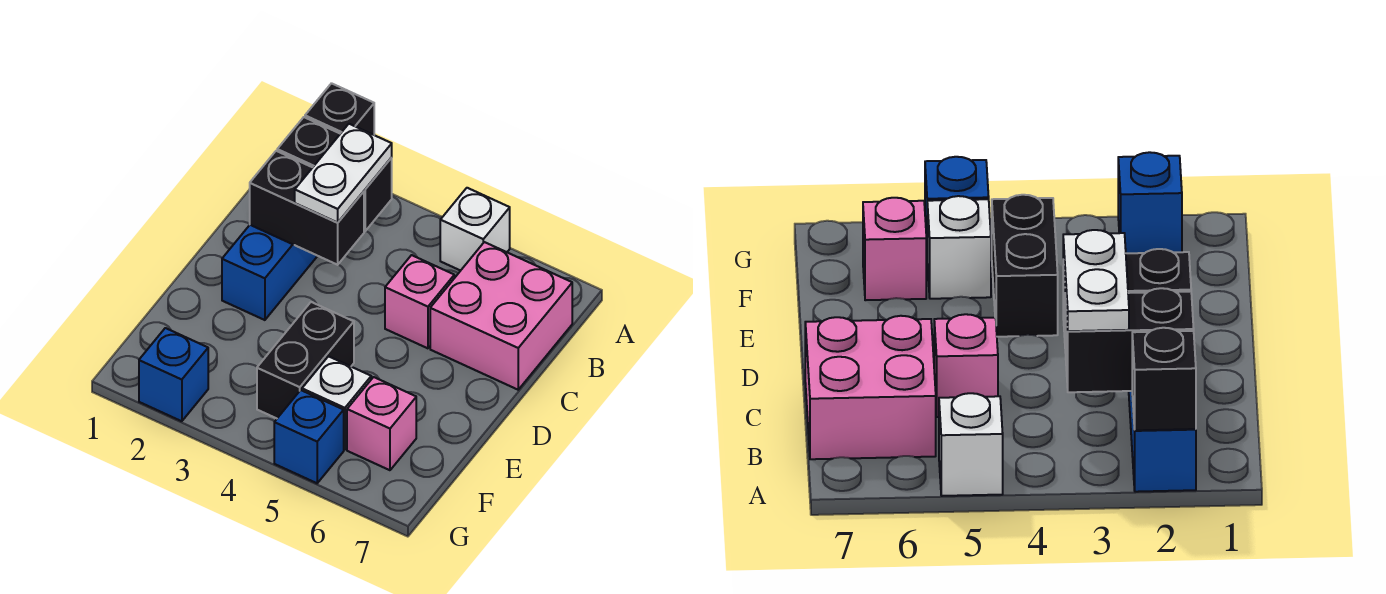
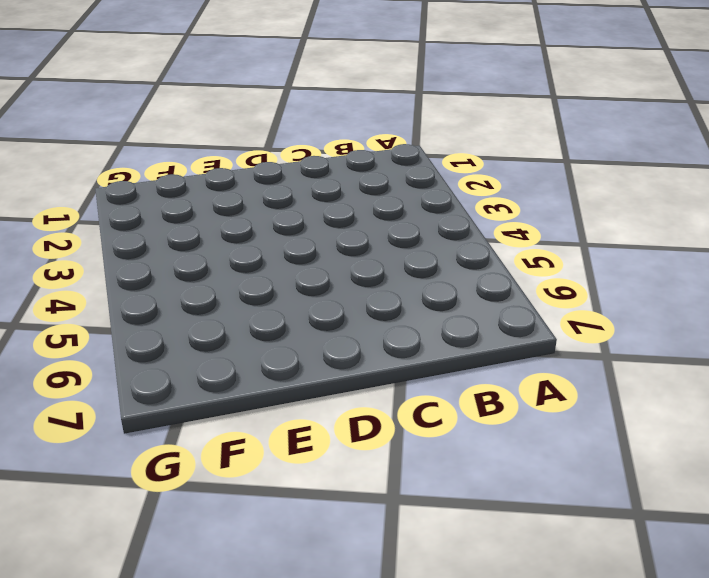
none -> blue 1x4 brick [222,225,317,320]
none -> white 1x1 brick [440,188,510,271]
none -> pink 2x2 brick [430,242,572,390]

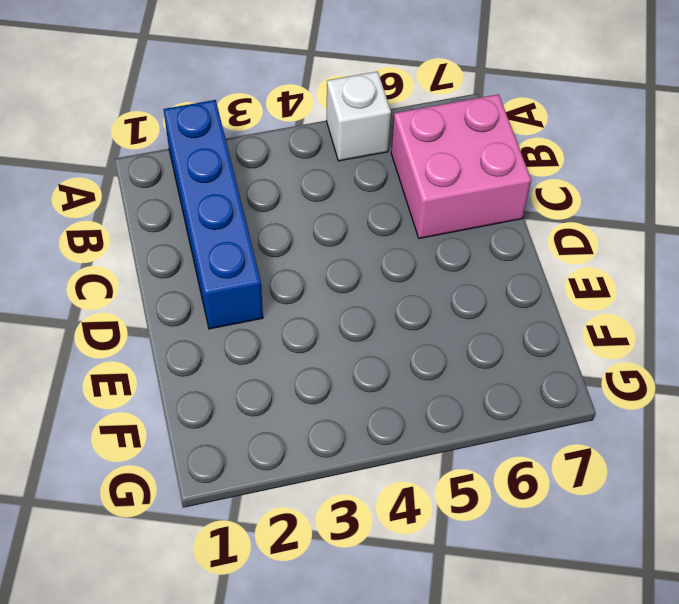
none -> pink 1x1 brick [385,255,454,348]
none -> black 1x2 brick [257,302,354,418]
none -> white 1x1 brick [302,356,371,450]

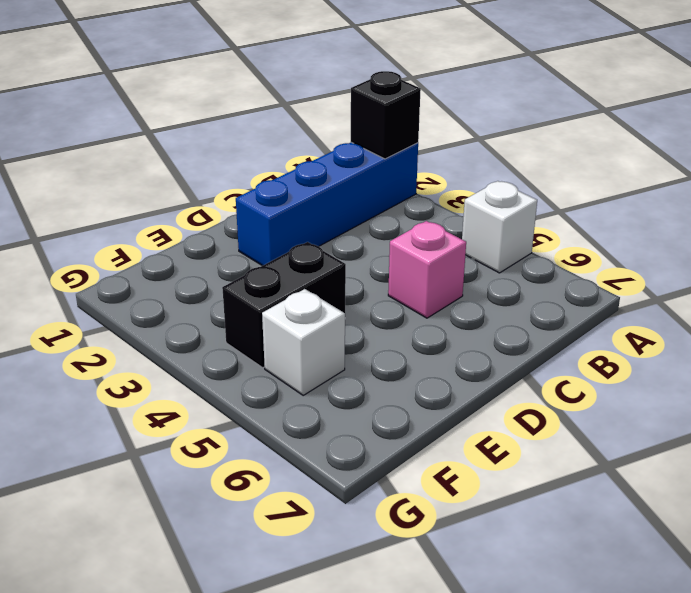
none -> pink 2x2 brick [430,242,572,390]
none -> pink 1x1 brick [347,377,416,470]
none -> blue 1x1 brick [139,328,208,421]

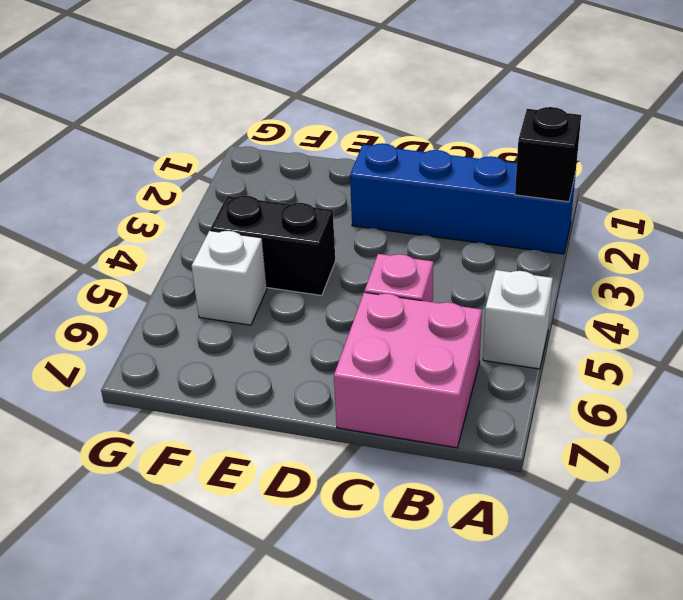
none -> pink 1x1 brick [347,377,416,470]
none -> blue 1x1 brick [139,328,208,421]
none -> blue 1x1 brick [274,390,344,483]

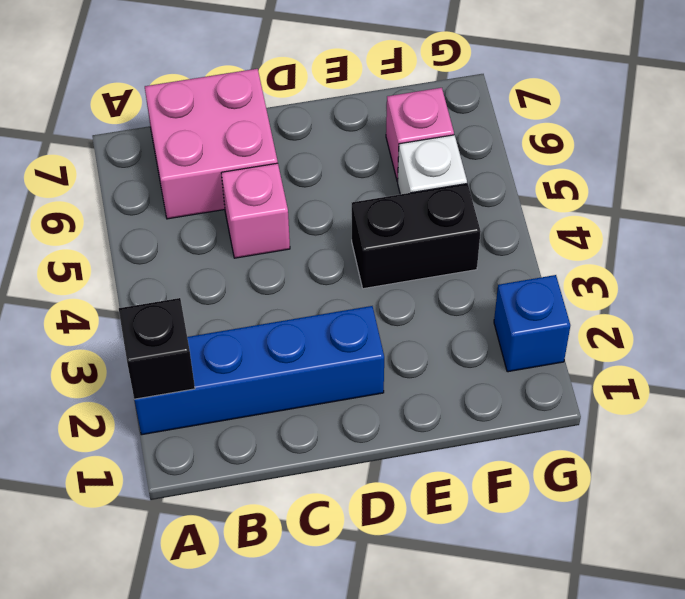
none -> white 1x1 brick [440,188,510,271]
none -> blue 1x1 brick [274,390,344,483]
none -> black 1x2 brick [277,117,392,231]

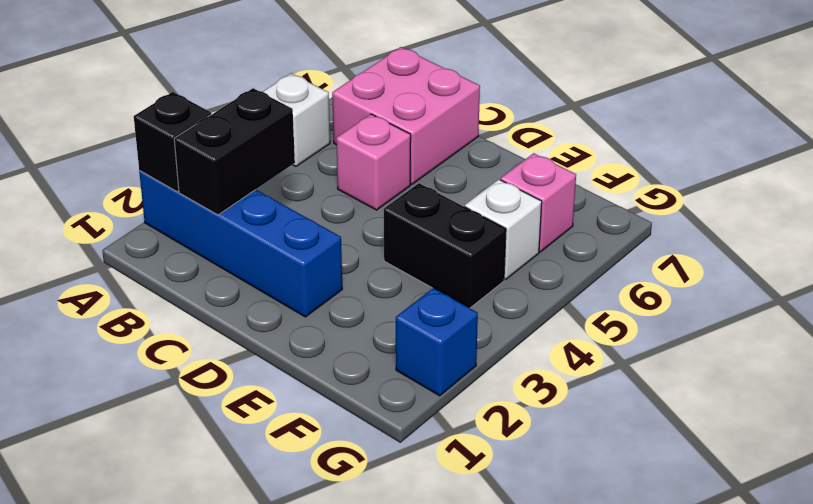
none -> blue 1x1 brick [274,390,344,483]
none -> black 1x2 brick [250,151,364,265]
none -> white 1x2 plate [295,124,392,222]

